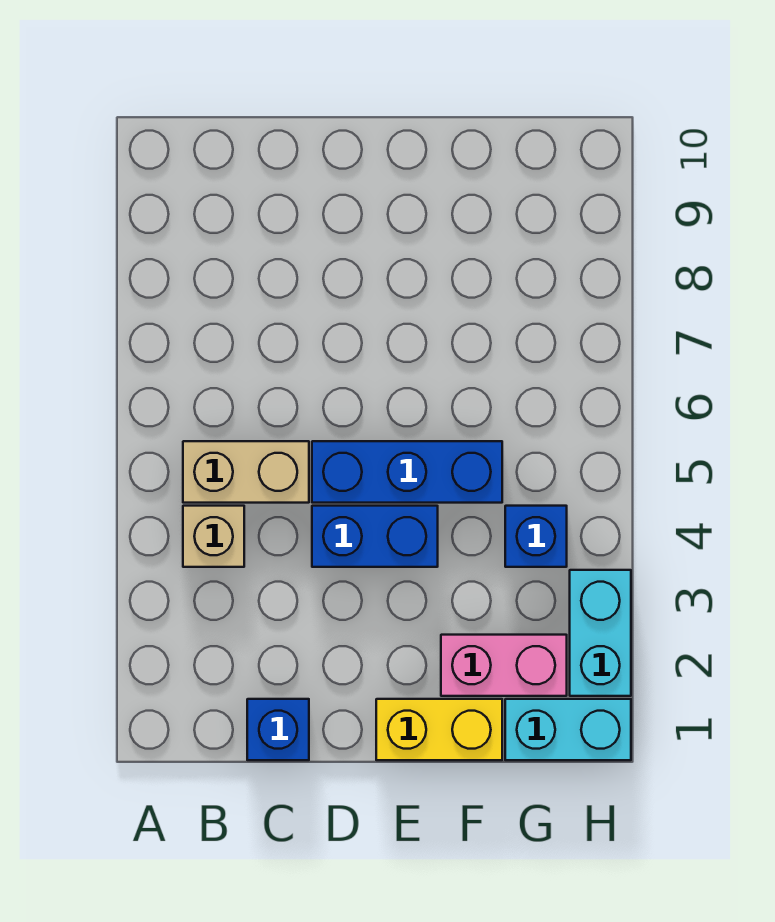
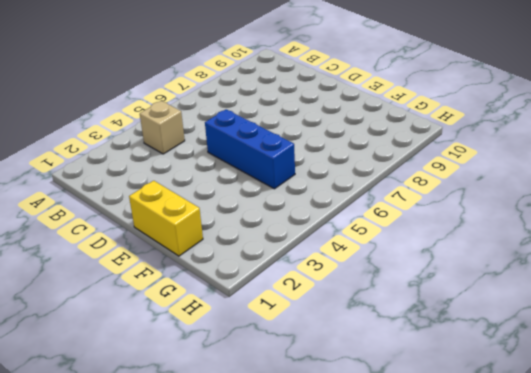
none -> tan 1x2 brick [183,441,309,503]
none -> blue 1x1 brick [247,699,309,760]

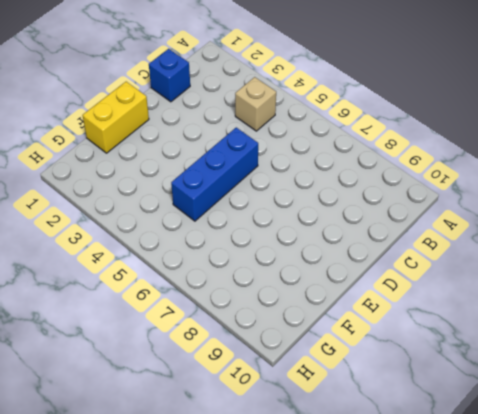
none -> tan 1x2 brick [183,441,309,503]
none -> blue 1x2 brick [312,506,438,567]

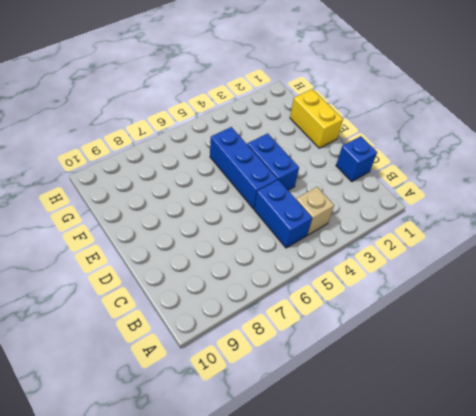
blue 1x2 brick [254,180,312,248] -> tan 1x2 brick [183,441,309,503]
none -> pink 1x2 brick [441,635,567,696]
none -> cyan 1x2 brick [505,699,631,760]

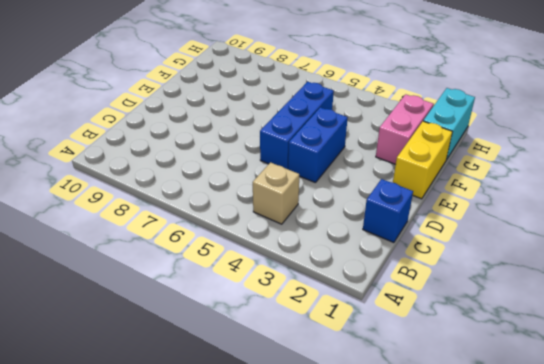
none -> tan 1x2 brick [183,441,309,503]
none -> blue 1x1 brick [505,506,567,567]

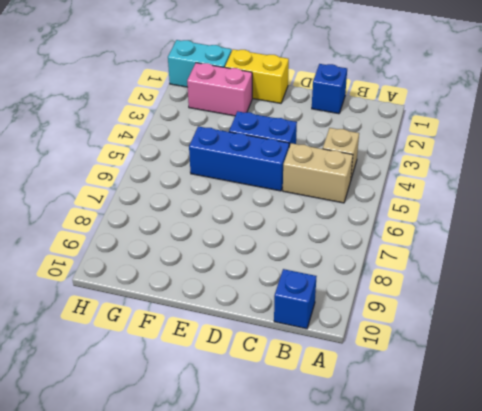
blue 1x1 brick [274,269,317,329] -> blue 1x1 brick moved to [505,506,567,567]
none -> cyan 1x2 brick [570,570,631,696]

